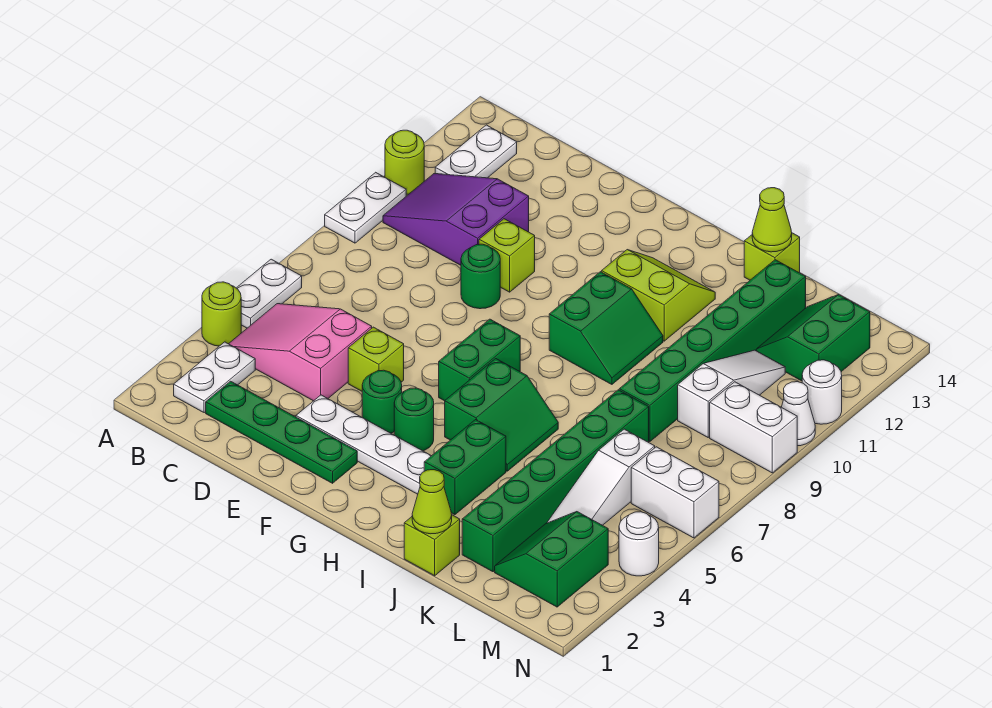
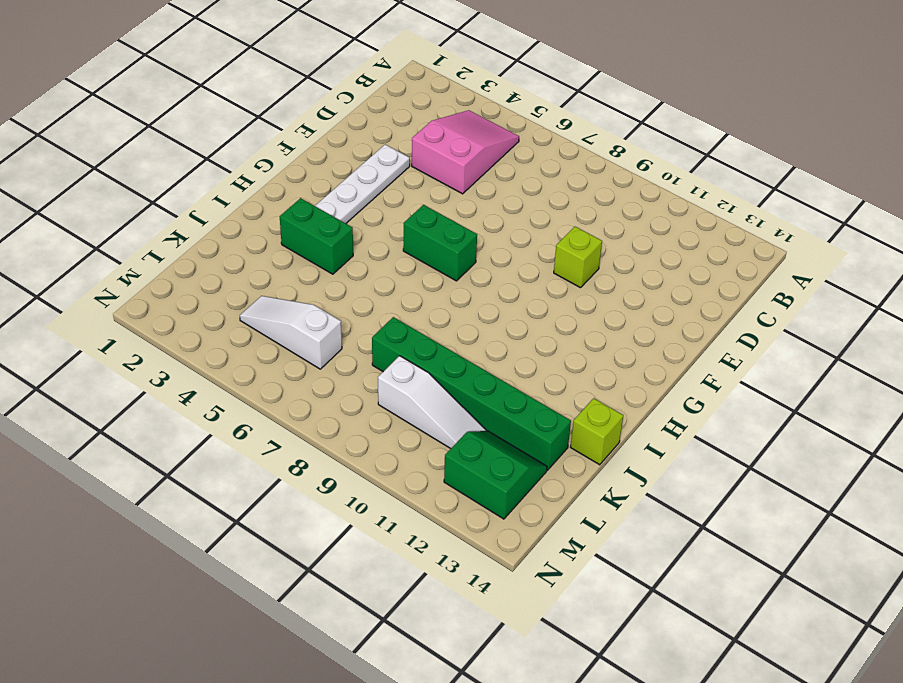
none -> lime 1x1 round brick [202,282,241,346]
none -> white 1x2 plate [237,259,302,328]
none -> white 1x2 plate [325,172,406,243]
none -> lime 1x1 round brick [385,130,424,194]

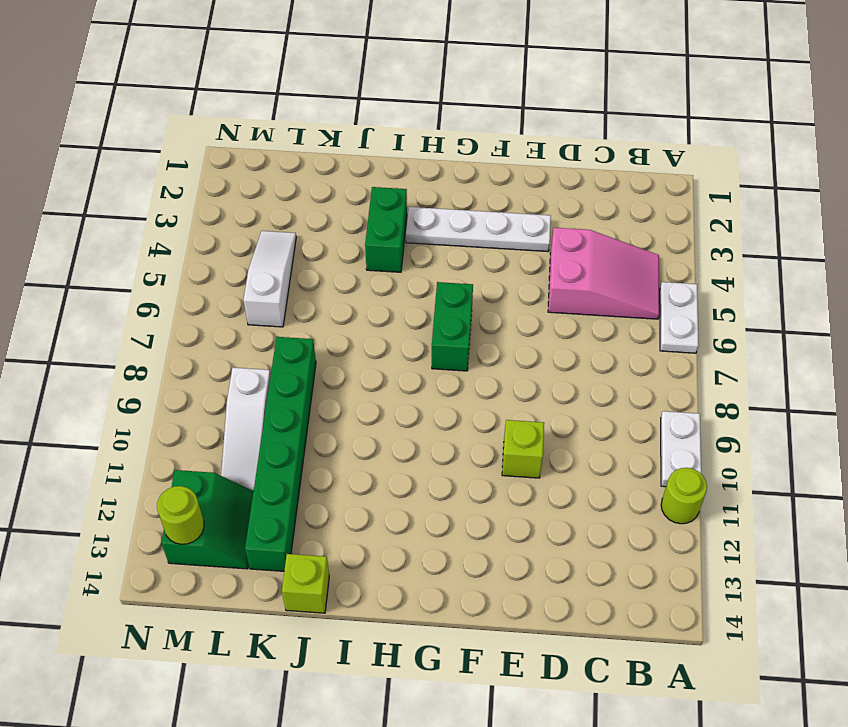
lime 1x1 round brick [157,486,204,544] -> lime 1x1 round brick moved to [202,282,241,346]
none -> white 1x2 plate [174,342,255,413]
none -> purple 2x3 slope [383,174,529,265]
none -> white 1x2 plate [435,125,517,178]
none -> green 1x4 plate [206,381,357,483]

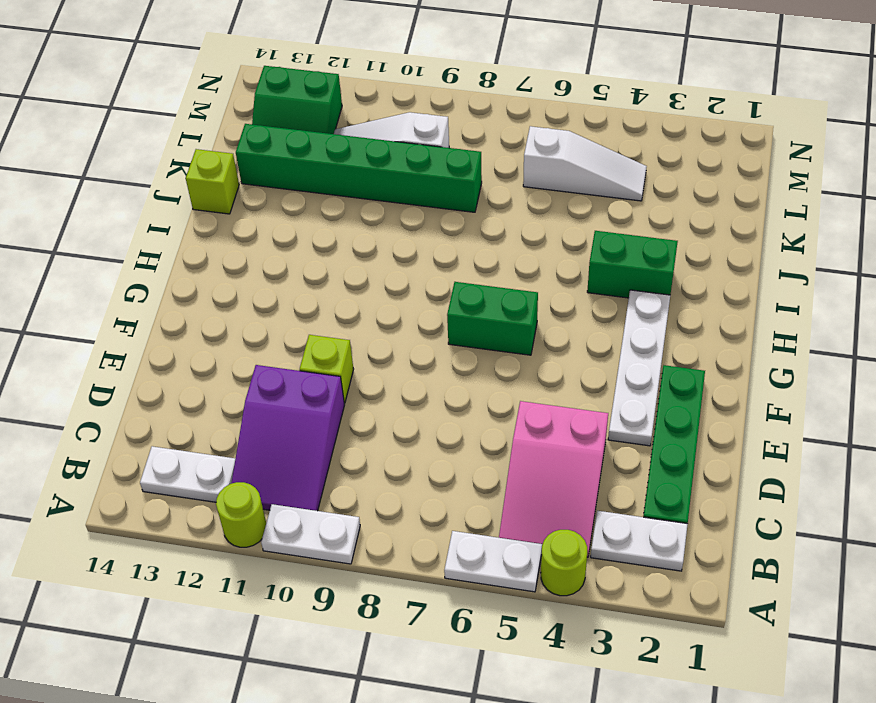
none -> lime 1x1 brick [348,327,404,391]
none -> green 1x1 round brick [461,244,500,309]
none -> green 1x1 round brick [362,370,402,433]
none -> green 1x1 round brick [394,388,434,451]

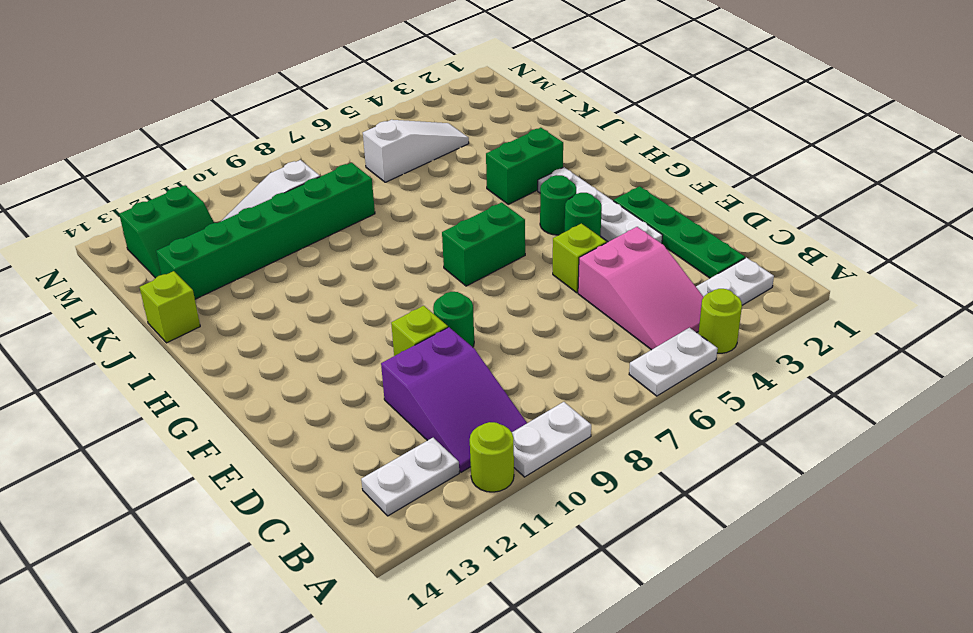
none -> green 2x2 slope [445,359,558,471]
none -> green 2x2 slope [549,272,663,384]
none -> lime 2x2 slope [602,250,715,341]
none -> lime 1x1 brick [404,515,460,576]

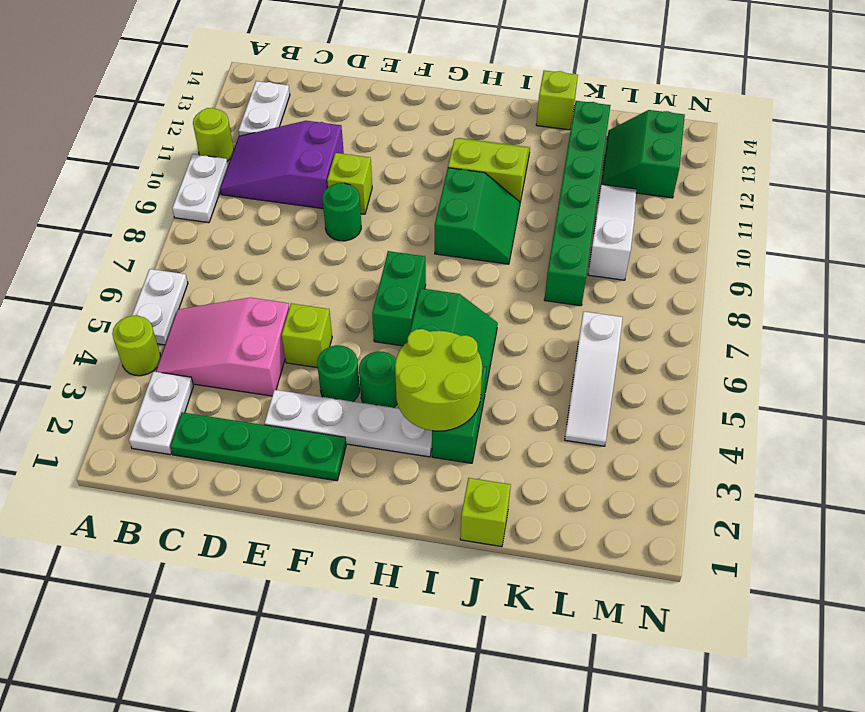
lime 2x2 round brick [395,329,482,431] -> none
none -> green 1x6 brick [462,390,649,572]
none -> green 2x2 slope [495,512,608,607]
none -> white 1x2 brick [631,447,719,538]
none -> white 1x2 brick [710,382,797,473]

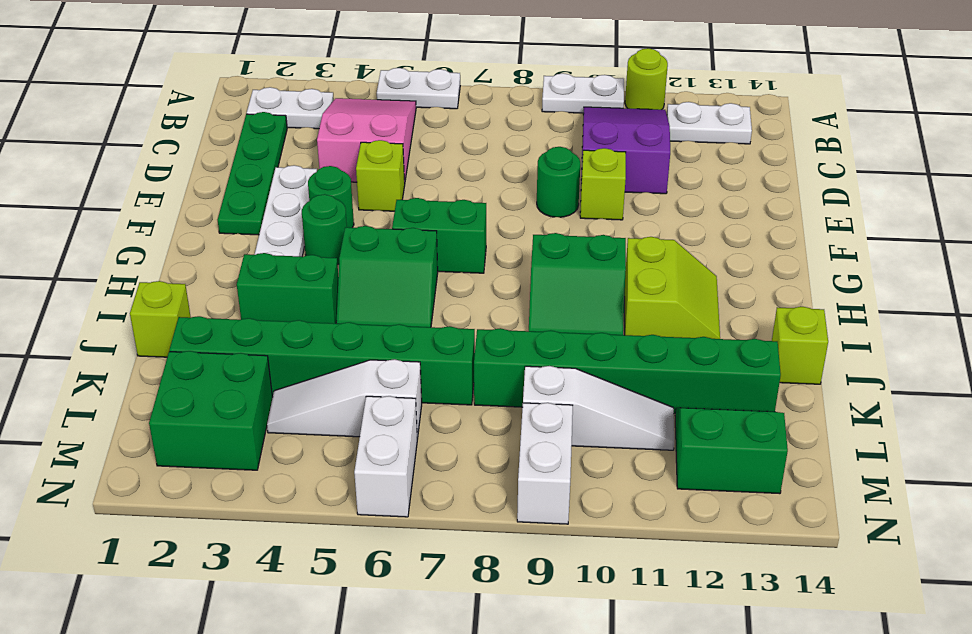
green 2x2 brick [149,351,273,470] -> green 2x2 slope [495,512,608,607]
none -> lime 1x1 round brick [202,282,241,346]
none -> white 1x1 round brick [619,512,659,576]
none -> white 1x1 cone [782,382,815,446]
none -> white 1x1 round brick [802,360,842,424]

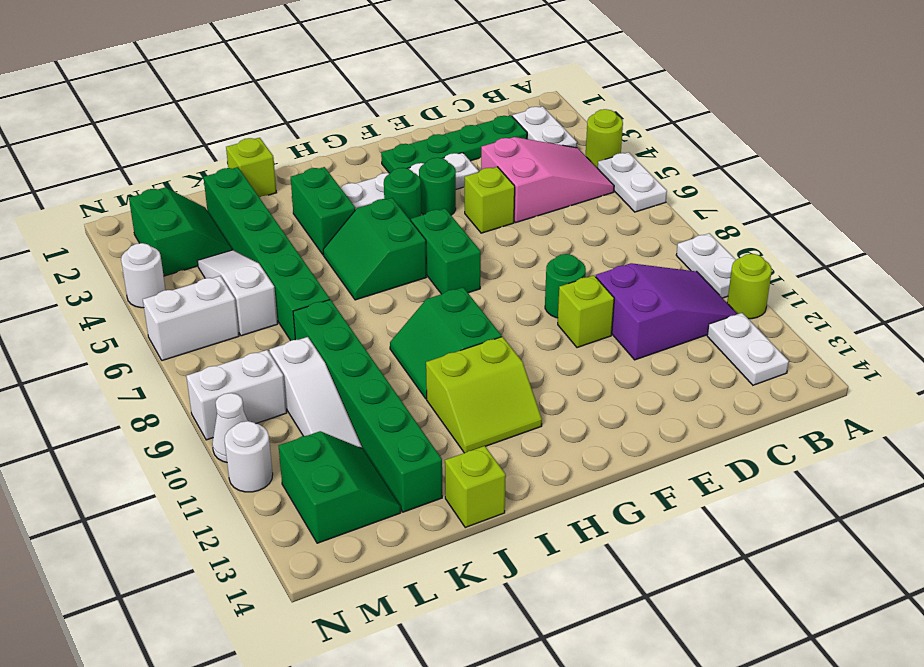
none -> lime 1x1 cone [412,470,452,534]
none -> lime 1x1 cone [752,188,792,252]

